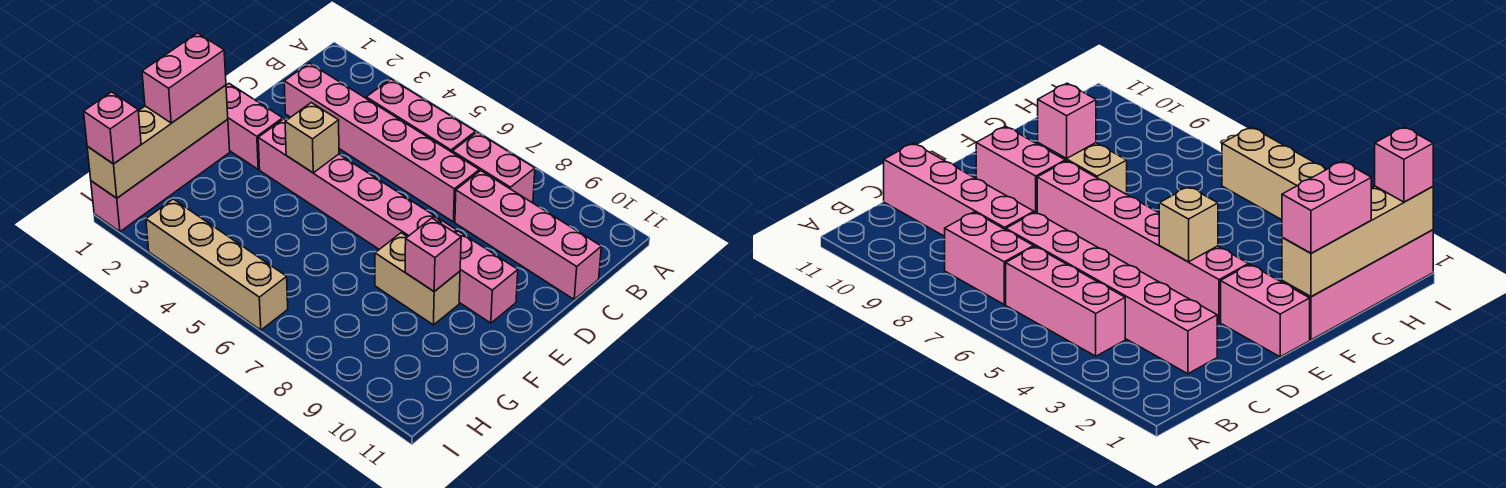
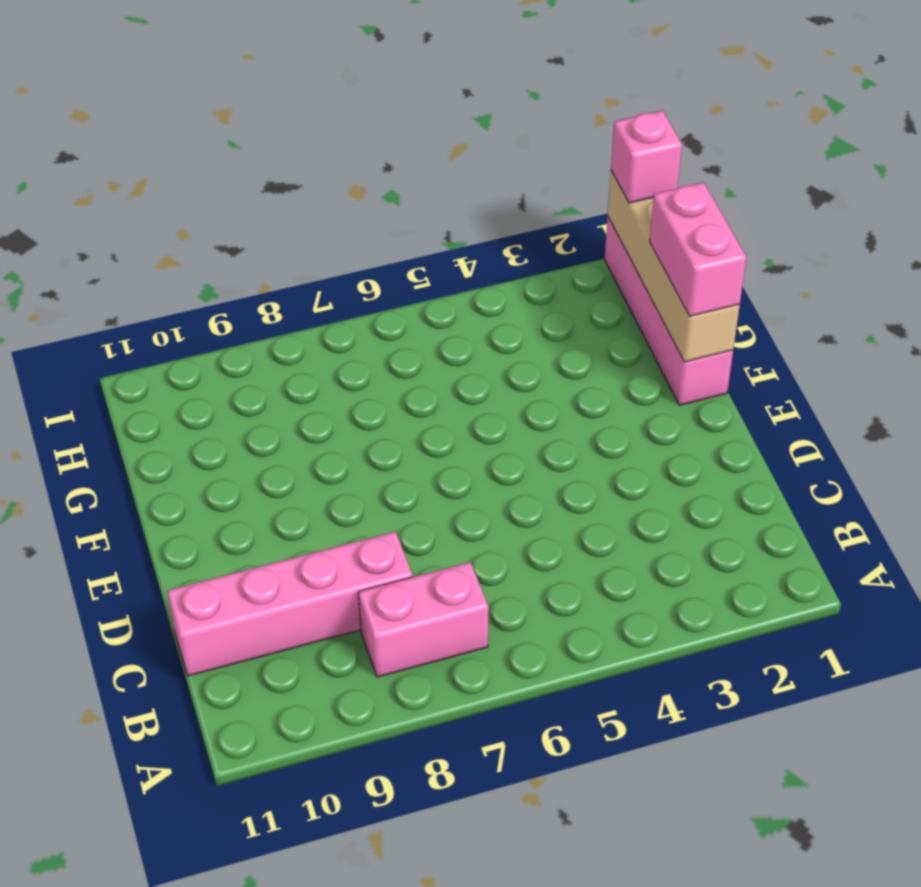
none -> pink 1x3 brick [366,79,476,152]
none -> pink 1x6 brick [284,63,479,222]
none -> pink 1x2 brick [226,84,283,169]

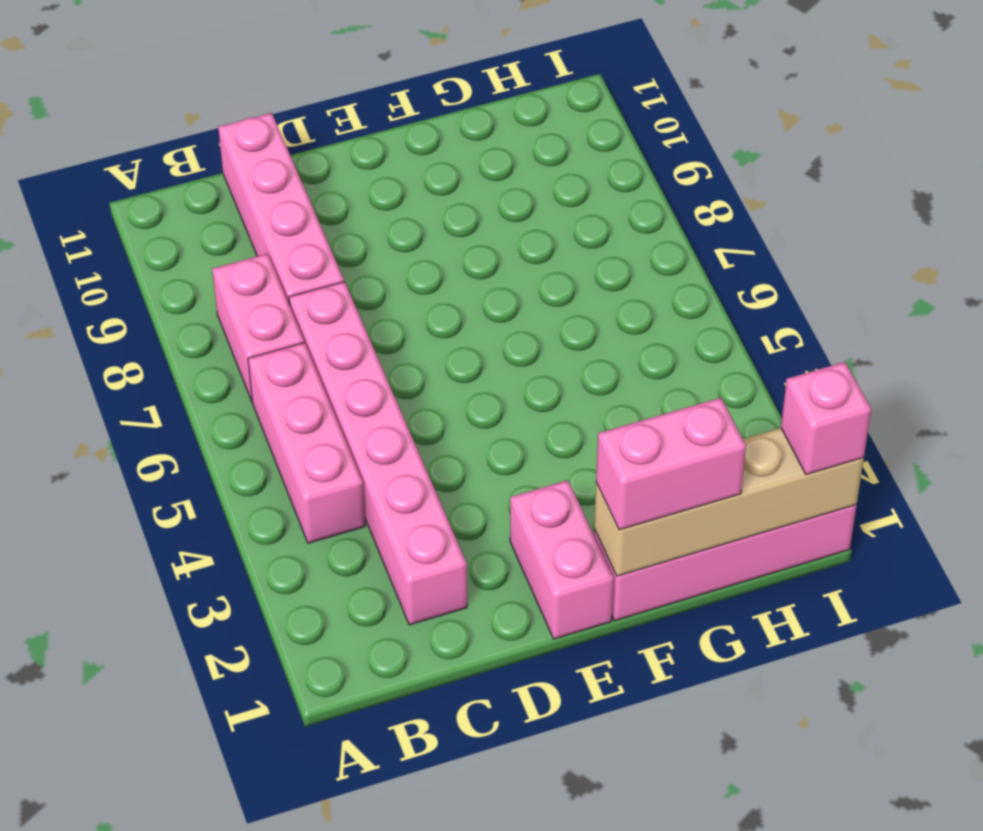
none -> pink 1x6 brick [258,119,457,249]
none -> pink 1x2 brick [456,231,518,323]
none -> tan 1x2 brick [375,233,460,325]

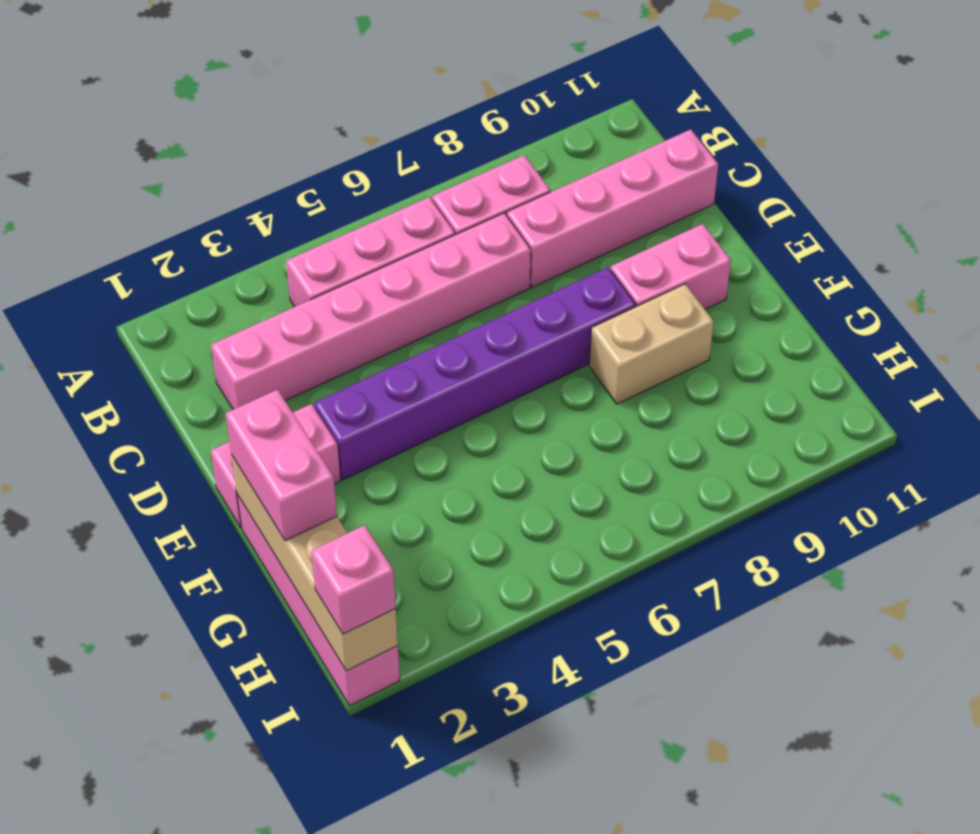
purple 1x6 brick [314,268,636,480] -> pink 1x6 brick [258,119,457,249]
none -> tan 1x4 brick [146,199,288,330]
none -> tan 1x1 brick [285,103,339,173]
none -> pink 1x1 brick [405,218,461,291]

